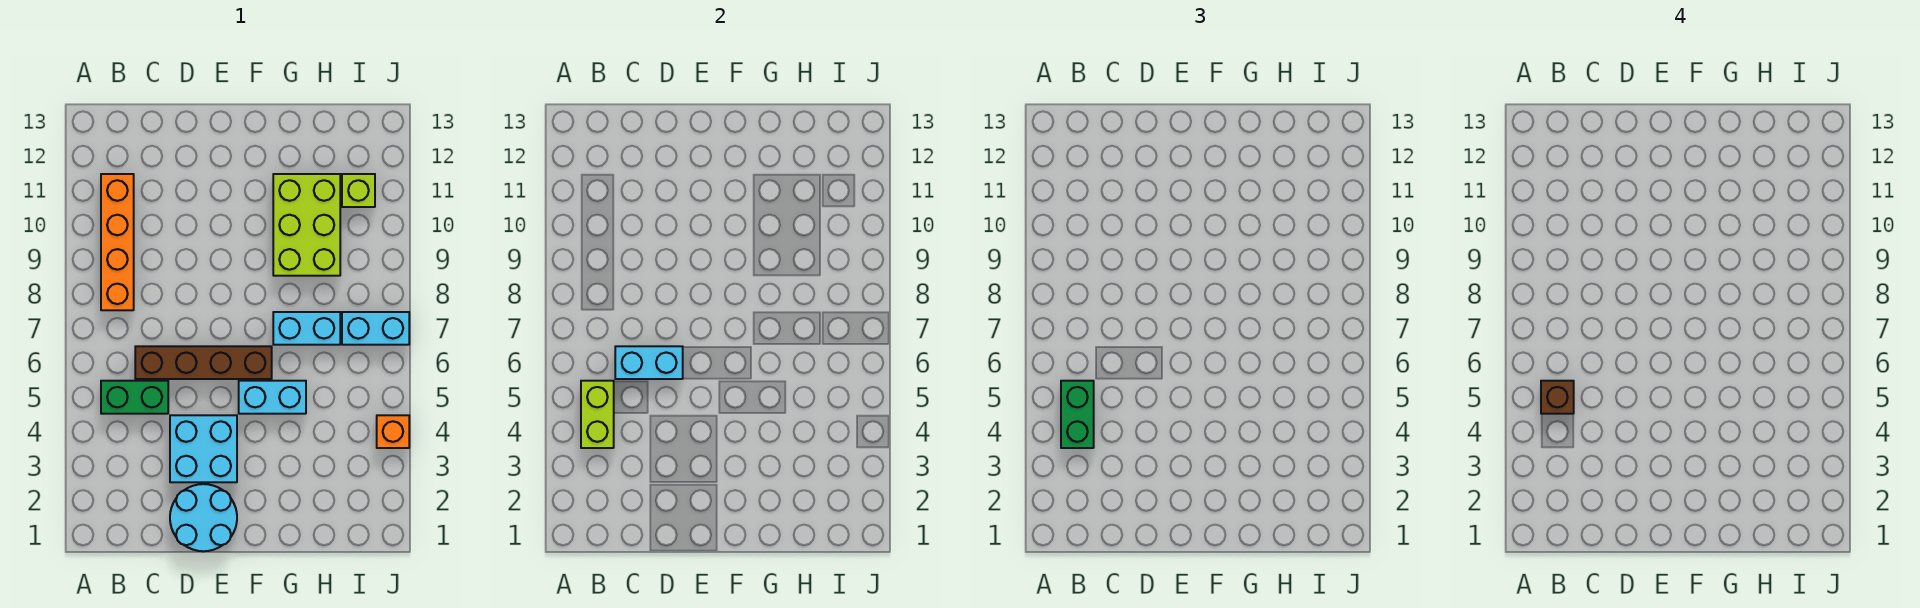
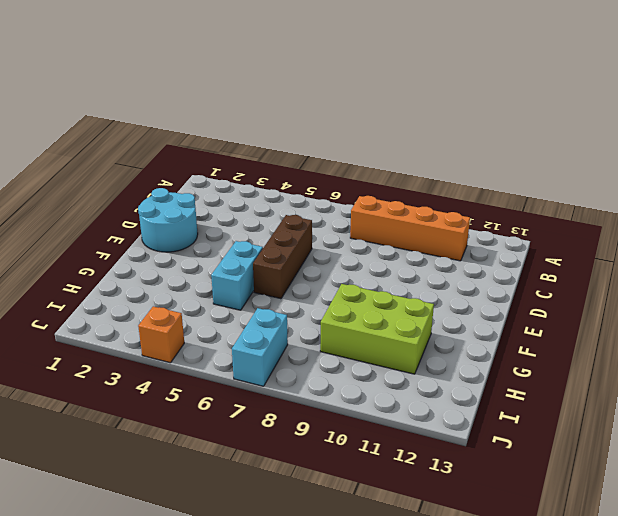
brown 1x3 brick [253,215,312,299] -> brown 1x4 brick [135,346,272,379]
none -> green 1x2 brick [101,381,168,414]
none -> cyan 2x2 brick [170,415,237,482]
none -> cyan 1x2 brick [273,312,340,345]

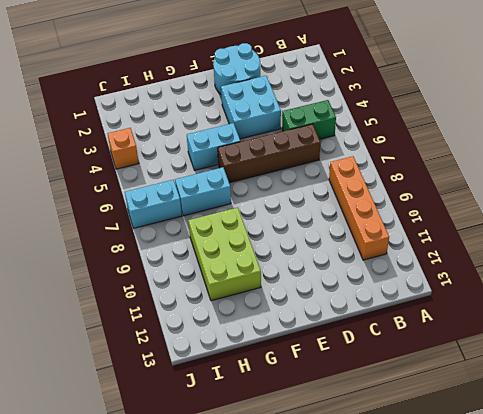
none -> lime 1x1 brick [342,174,375,207]
none -> lime 1x2 brick [581,381,614,448]
none -> cyan 1x2 brick [615,346,683,379]

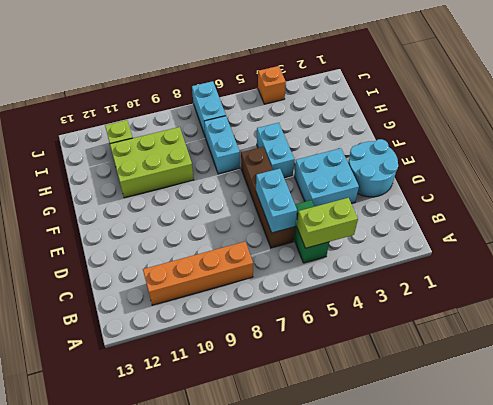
none -> green 1x2 brick [1061,381,1094,448]
none -> brown 1x1 brick [1541,381,1574,414]

